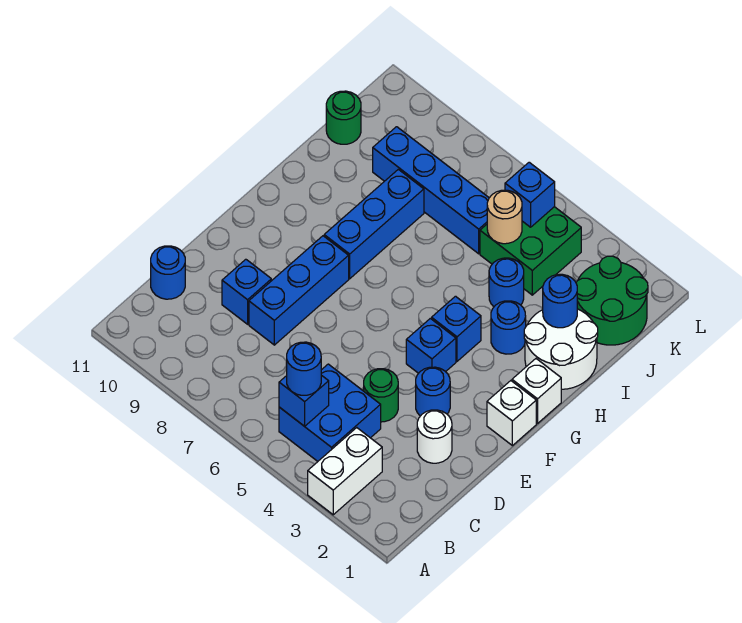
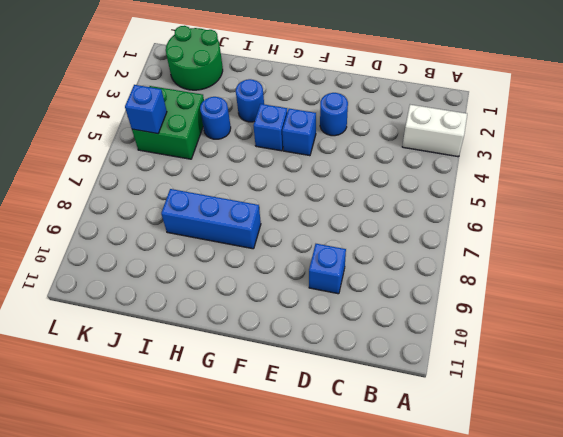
none -> blue 2x2 brick [279,364,381,461]
none -> blue 1x1 round brick [151,246,185,299]
none -> white 1x1 round brick [417,410,452,463]

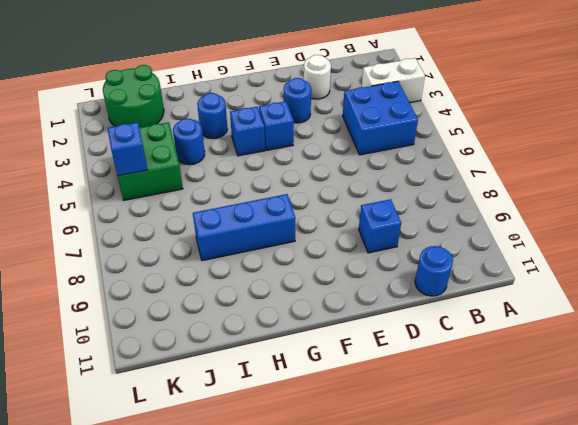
none -> green 1x1 round brick [364,369,398,422]
none -> blue 1x3 brick [249,236,349,345]
none -> white 1x1 brick [487,381,536,446]

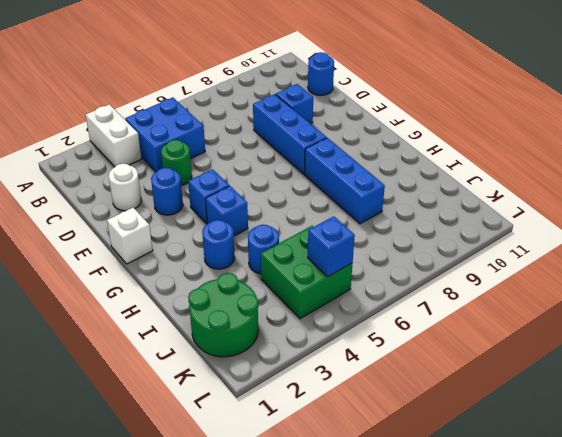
none -> white 1x1 brick [512,359,561,423]
none -> white 2x2 round brick [524,309,598,389]
none -> blue 1x4 brick [373,127,489,254]

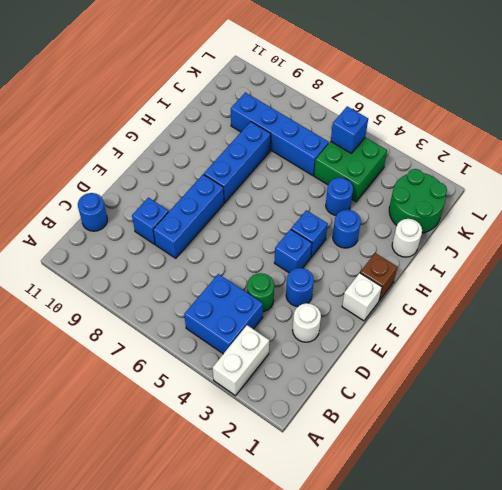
brown 1x1 brick [360,253,397,300] -> white 1x1 brick [512,359,561,423]
white 1x1 round brick [392,219,422,257] -> white 2x2 round brick [524,309,598,389]
none -> green 1x1 round brick [326,91,361,144]
none -> blue 1x1 brick [279,375,329,426]
none -> blue 1x1 round brick [543,274,577,328]

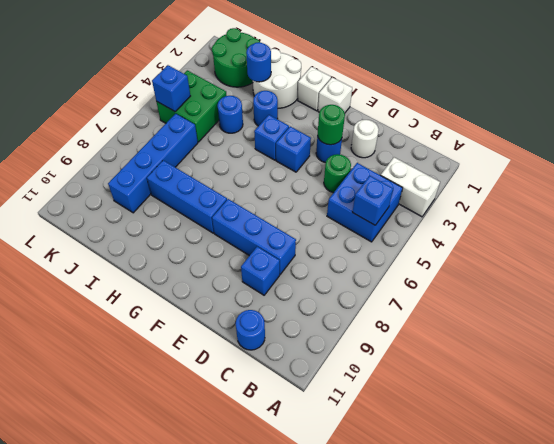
green 1x1 round brick [318,105,345,145] -> green 1x1 round brick moved to [326,91,361,144]
none -> tan 1x1 round brick [487,190,522,244]
none -> blue 1x1 round brick [287,342,321,395]

